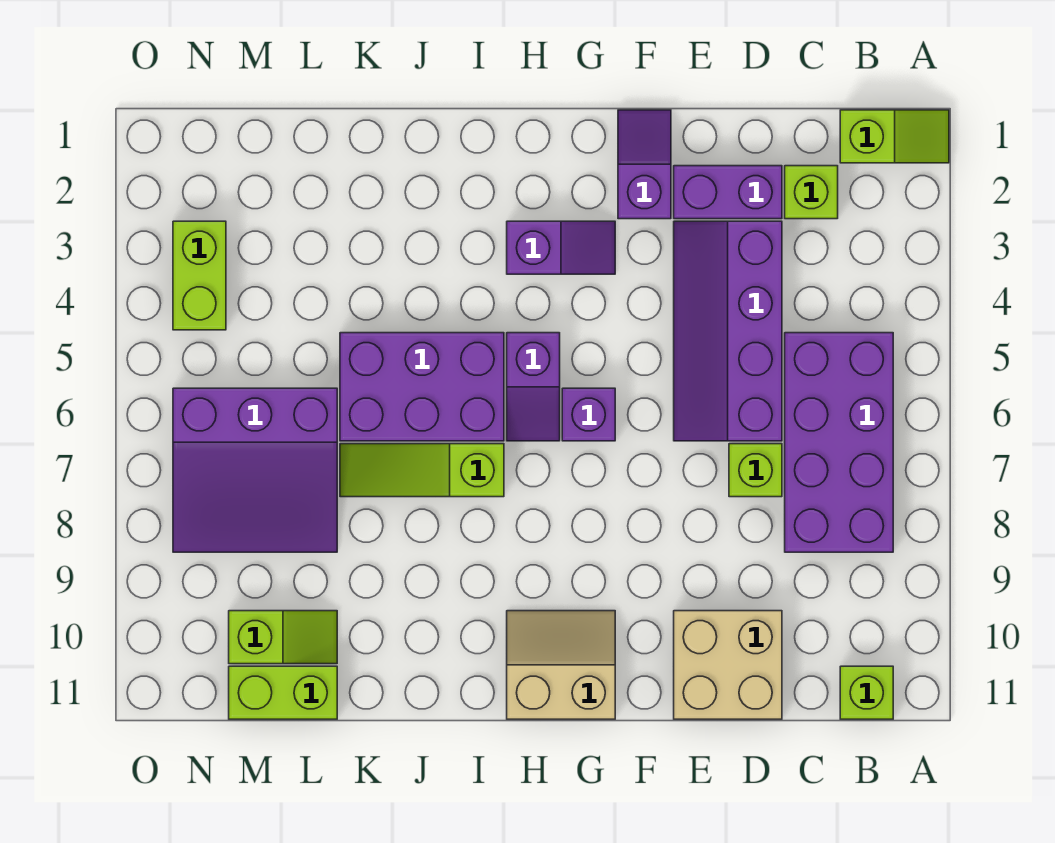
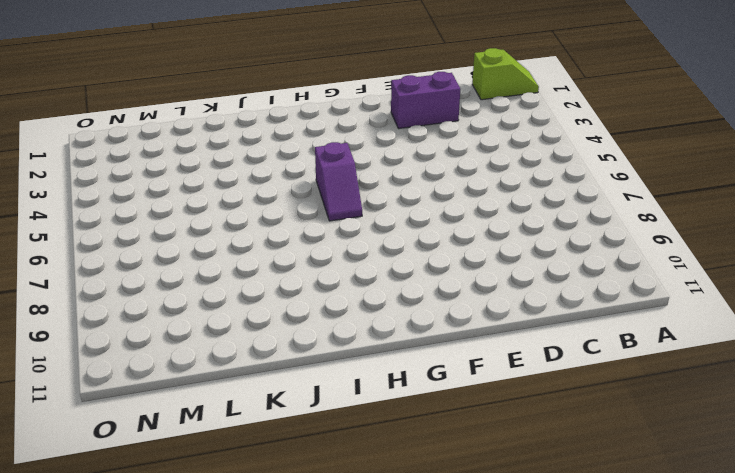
none -> purple 2x4 brick [785,333,893,552]
none -> lime 1x1 brick [840,666,893,719]
none -> lime 1x1 brick [785,166,838,219]

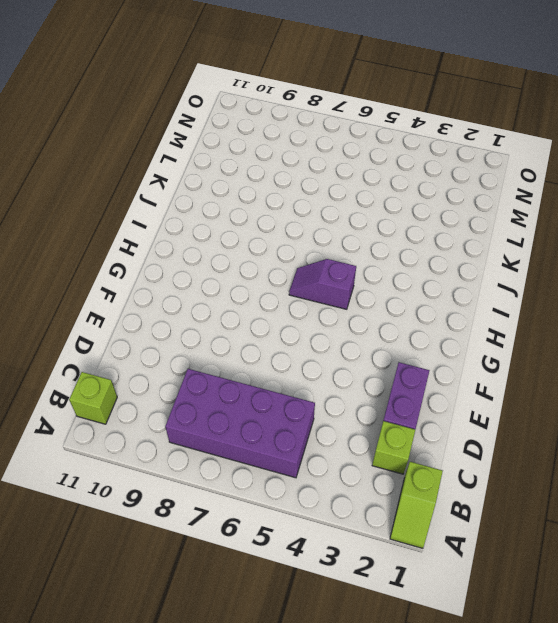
none -> purple 2x4 slope [674,221,782,441]
none -> lime 1x1 brick [729,444,782,497]
none -> tan 2x2 brick [674,611,782,719]

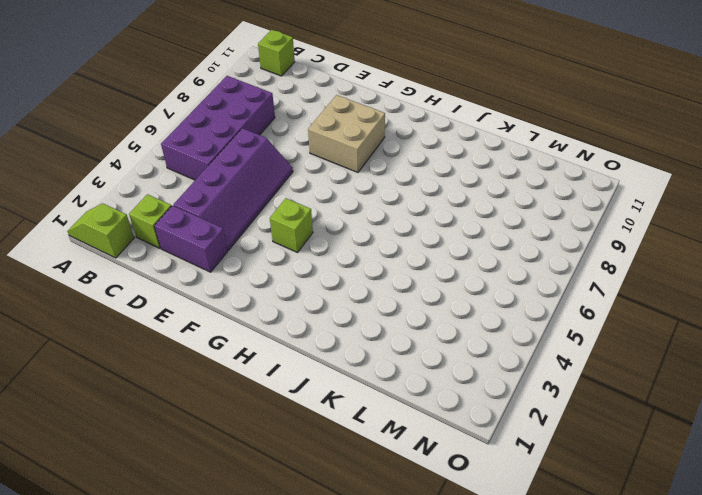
tan 2x2 brick [308,95,385,172] -> tan 2x2 brick moved to [674,611,782,719]
lime 1x1 brick [270,198,313,252] -> lime 1x1 brick moved to [729,444,782,497]
none -> purple 1x2 slope [618,110,671,219]
none -> purple 1x2 slope [507,221,615,274]
none -> purple 1x1 brick [562,388,615,441]

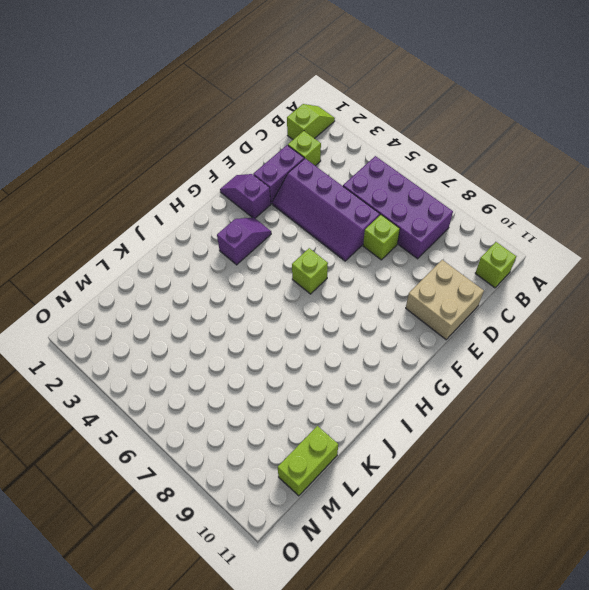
lime 1x1 brick [292,248,328,294] -> purple 1x1 brick [562,388,615,441]
none -> tan 2x2 slope [507,611,615,719]
none -> purple 1x2 slope [507,333,560,441]
none -> purple 2x3 brick [340,333,504,441]

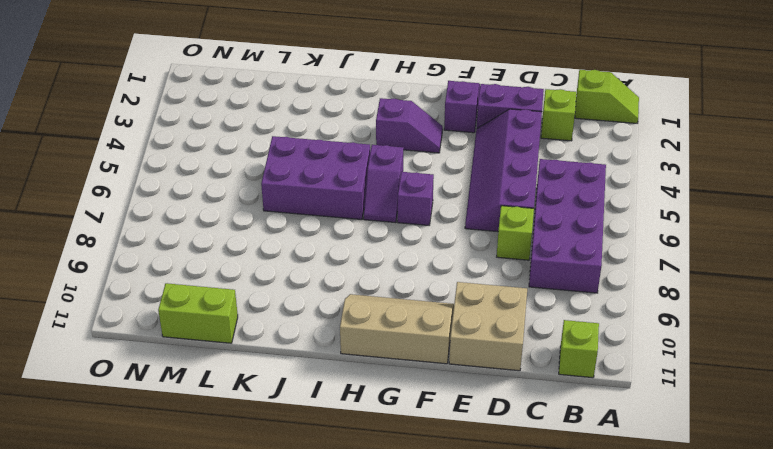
tan 2x3 slope [340,294,454,364] -> tan 2x2 slope [507,611,615,719]
none -> lime 1x3 slope [340,444,504,497]
none -> purple 3x3 slope [173,388,337,552]
none -> lime 1x2 slope [229,611,337,664]

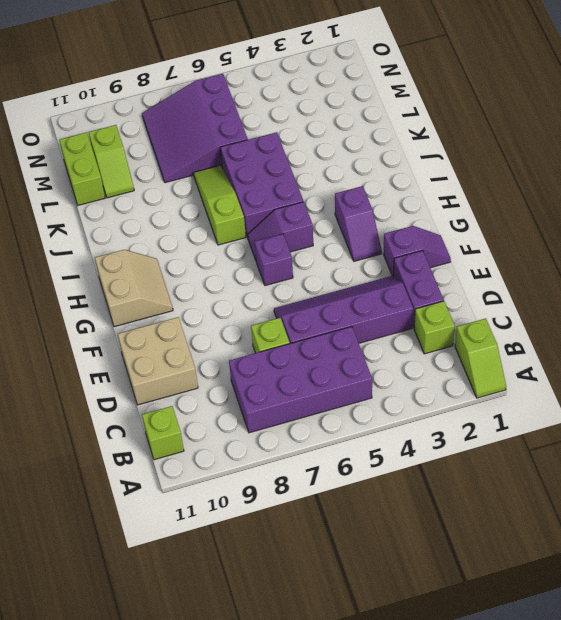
none -> lime 1x2 brick [173,221,226,330]

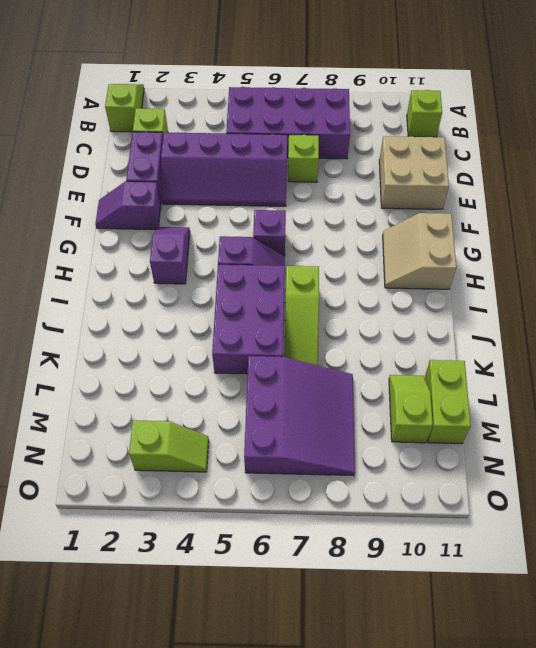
lime 1x2 slope [129,420,209,472] -> lime 1x2 brick [173,221,226,330]

